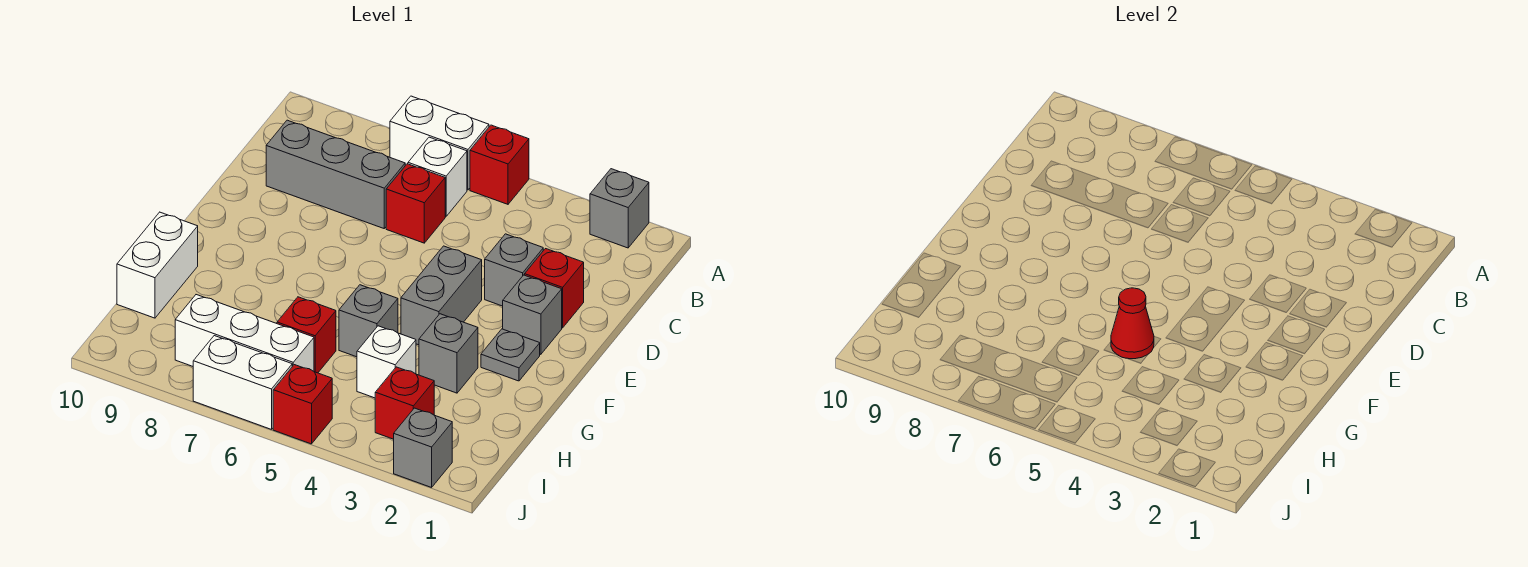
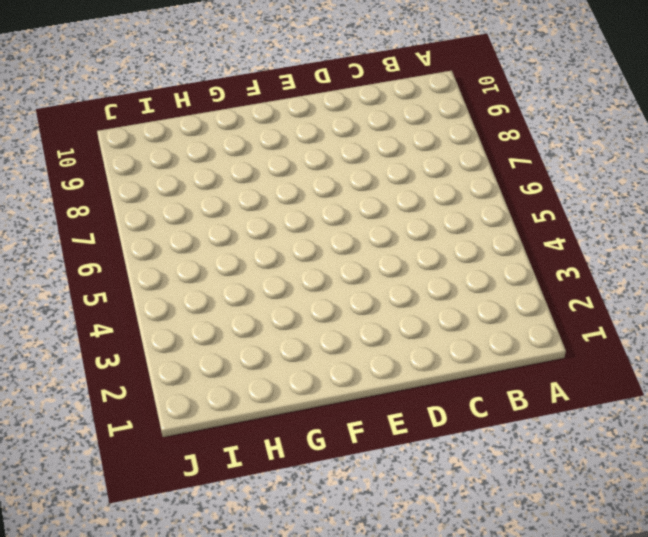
none -> grey 1x1 brick [590,169,649,248]
none -> red 1x1 brick [470,125,529,204]
none -> white 1x2 brick [390,96,489,190]

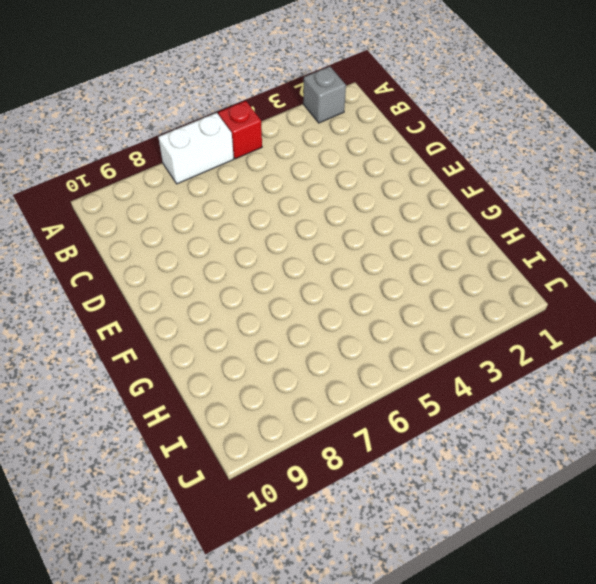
none -> white 1x1 brick [408,137,467,216]
none -> red 1x1 brick [386,164,445,243]
none -> grey 1x3 brick [266,120,405,228]

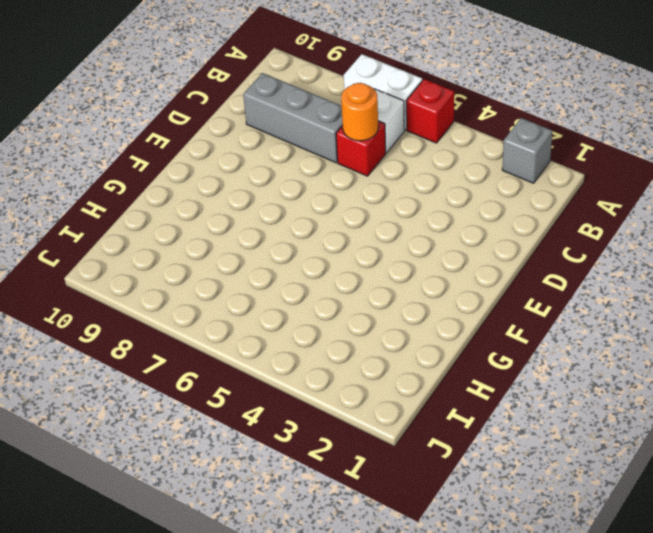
orange 1x1 round brick [341,83,378,141] -> none
none -> red 1x1 brick [525,249,584,328]
none -> grey 1x1 brick [485,234,543,306]
none -> grey 1x1 brick [503,275,562,354]

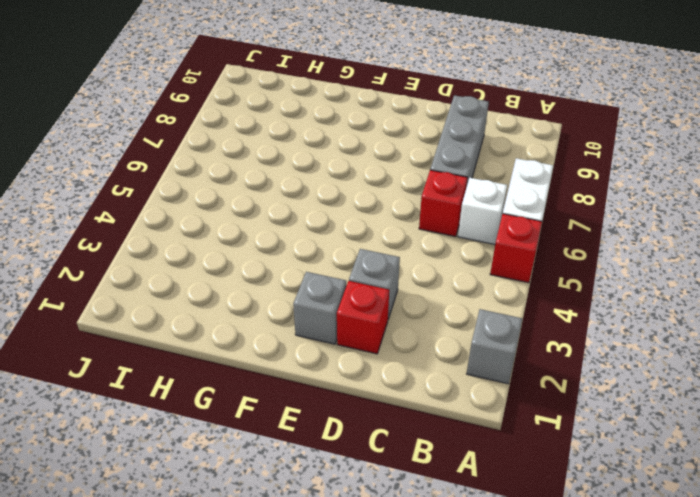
none -> grey 1x2 brick [401,246,482,345]
none -> grey 1x1 plate [481,329,540,381]
none -> grey 1x1 brick [419,314,478,393]

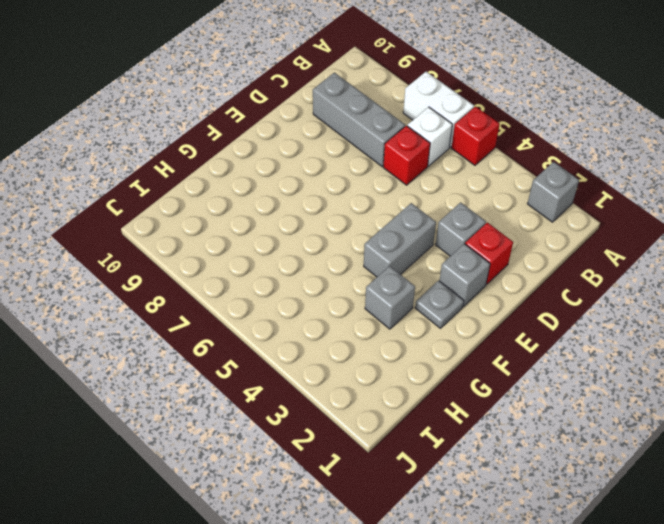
none -> grey 1x1 brick [339,285,398,357]
none -> white 1x2 brick [117,212,198,318]
none -> white 1x1 brick [357,326,416,398]

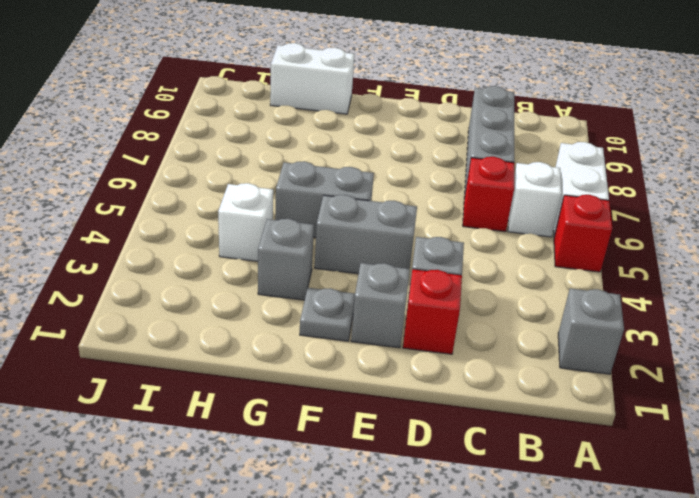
grey 1x2 brick [275,161,374,238] -> grey 1x1 brick [339,285,398,357]
none -> red 1x1 brick [277,297,336,373]
none -> red 1x1 brick [375,367,434,439]
none -> white 1x3 brick [175,295,314,371]

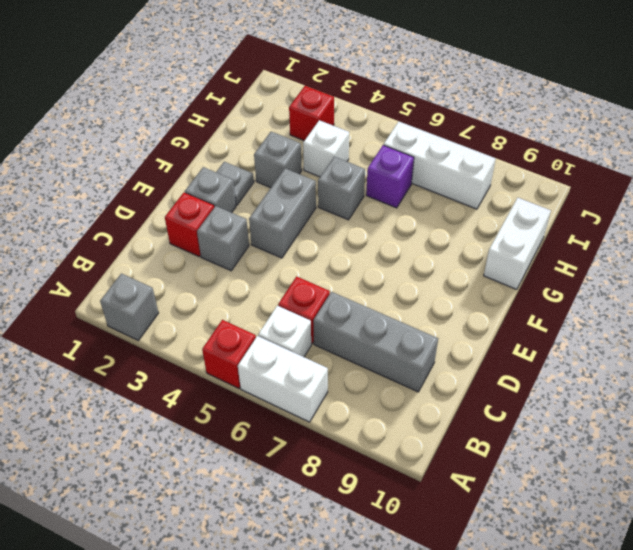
purple 1x1 brick [366,145,414,208] -> red 1x1 brick [277,297,336,373]
none -> grey 1x1 brick [394,408,452,487]
none -> red 1x1 brick [273,365,332,444]
none -> white 1x2 brick [193,336,292,429]

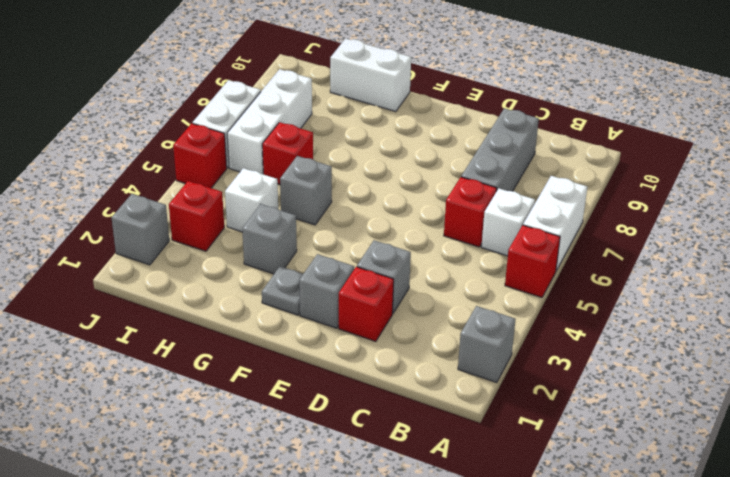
none -> grey 1x2 brick [401,246,482,345]
none -> red 1x1 cone [1111,288,1154,359]

